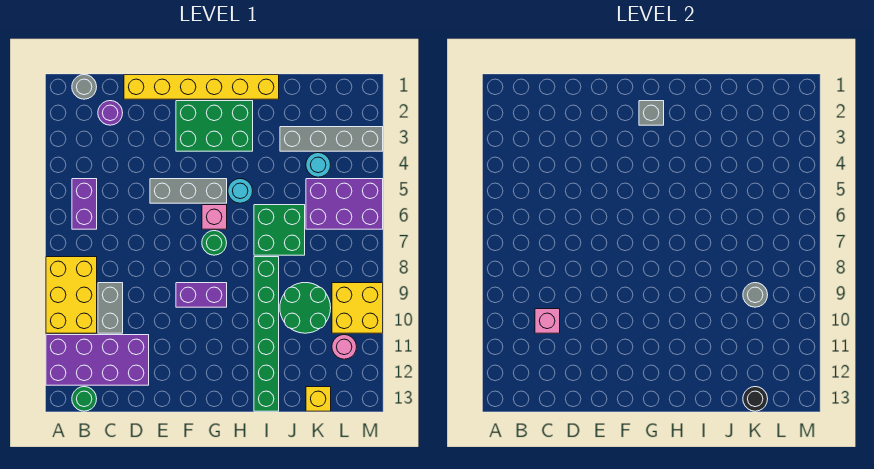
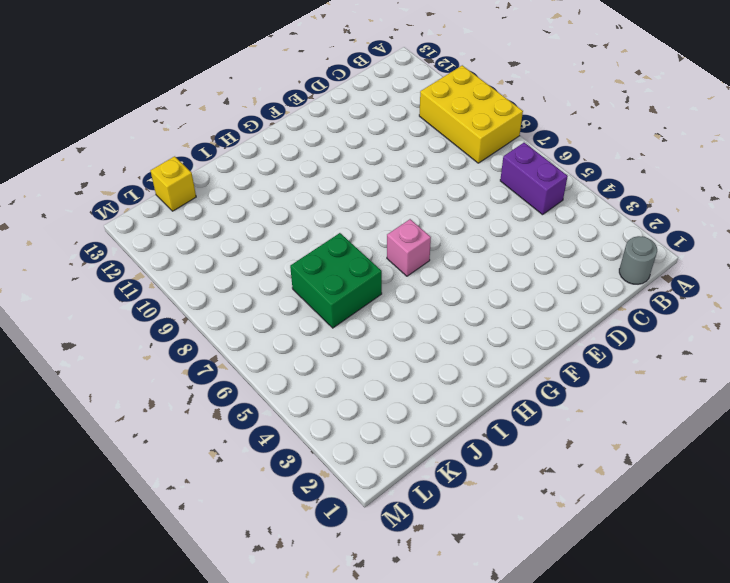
none -> purple 2x4 brick [46,335,149,385]
none -> green 1x1 round brick [72,387,97,411]
none -> purple 1x1 round brick [98,101,123,125]

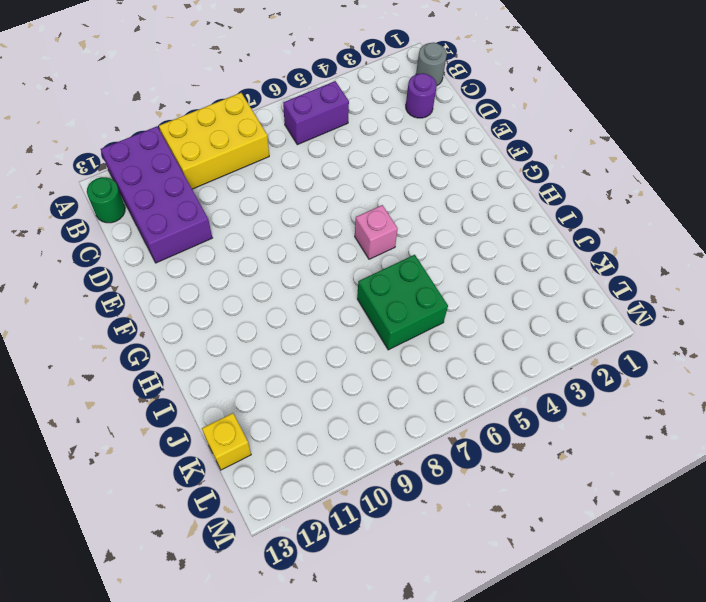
none -> grey 1x2 brick [98,283,123,333]
none -> yellow 1x6 brick [124,75,279,99]
none -> grey 1x3 brick [150,179,227,203]

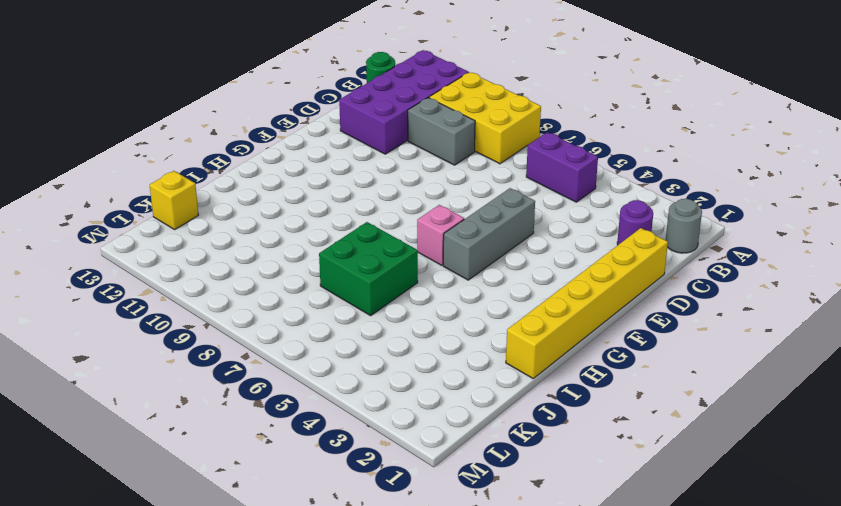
none -> green 2x3 brick [176,101,253,151]
none -> purple 1x2 brick [176,283,227,307]
none -> green 1x1 round brick [202,231,227,255]

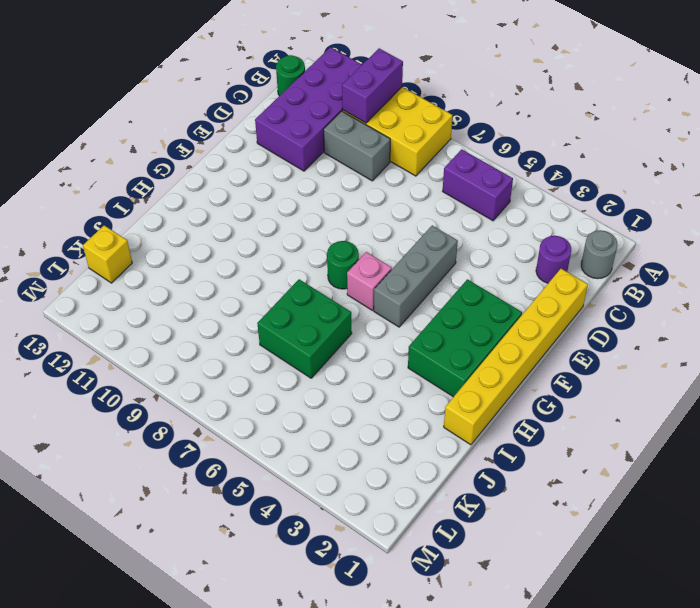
purple 1x2 brick [342,48,403,123] -> purple 1x2 brick moved to [176,283,227,307]
none -> cyan 1x1 round brick [228,179,253,203]
none -> green 1x6 brick [254,257,279,411]
none -> grey 1x4 brick [280,127,383,151]

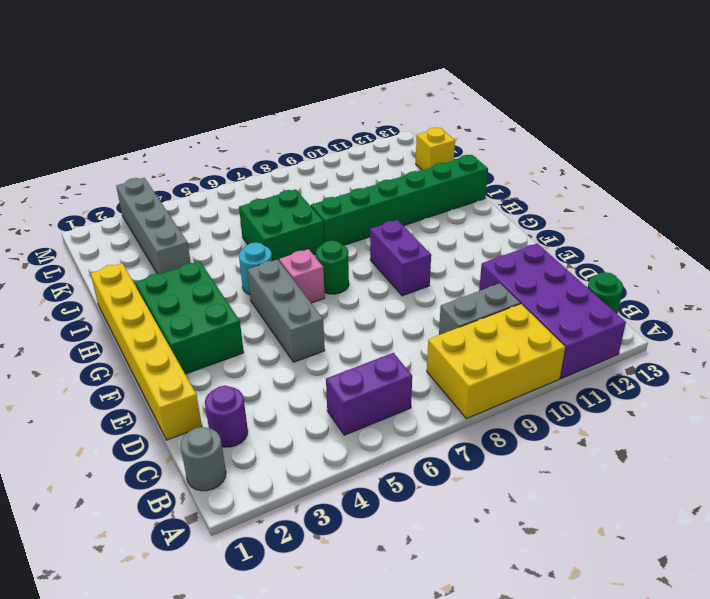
none -> green 2x2 round brick [280,283,331,333]
none -> cyan 1x1 round brick [306,153,331,177]
none -> purple 2x3 brick [306,179,383,229]

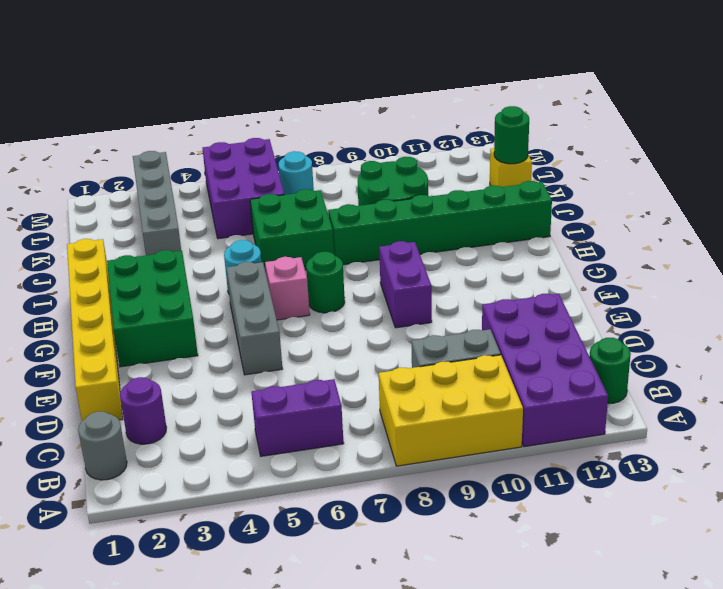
green 1x1 round brick [494,106,529,164] -> black 1x1 round brick [743,387,768,411]
cyan 1x1 round brick [279,151,314,195] -> cyan 1x1 round brick moved to [306,153,331,177]
none -> yellow 2x2 brick [332,283,383,333]
none -> pink 1x1 round brick [332,335,357,359]
none -> pink 1x1 brick [535,309,560,333]

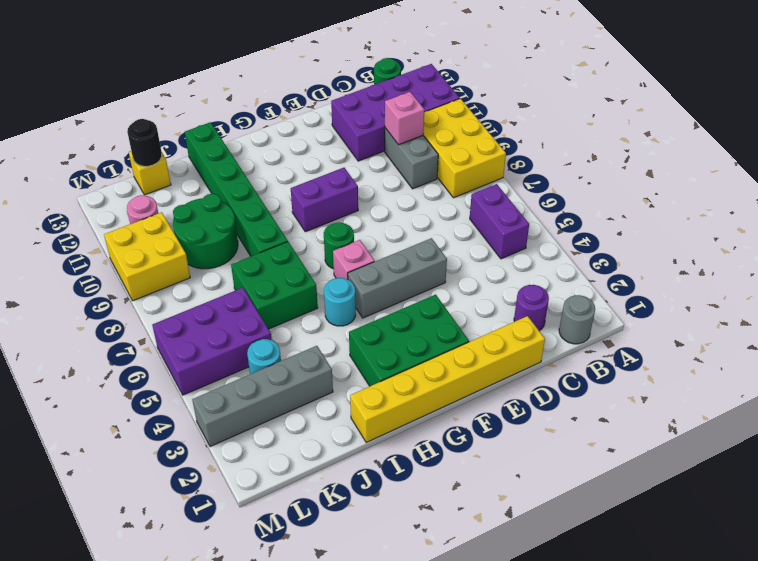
none -> grey 1x1 brick [639,101,664,125]
none -> grey 1x1 round brick [743,283,768,307]

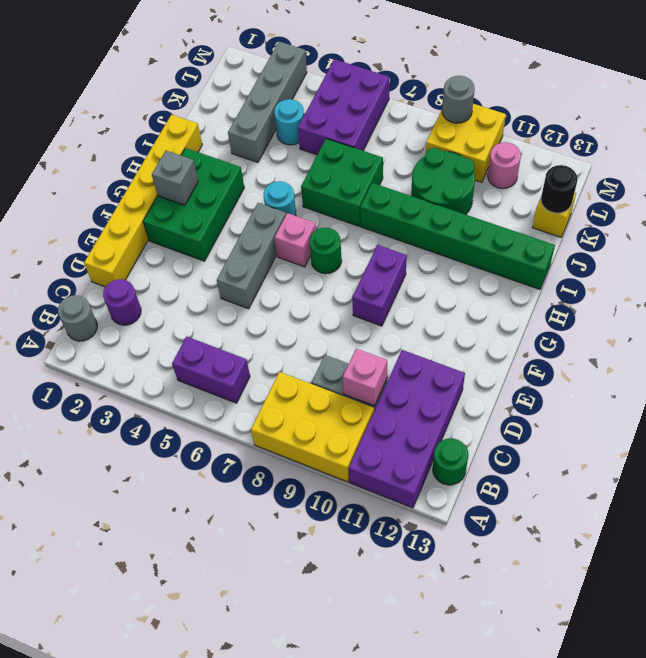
grey 1x1 round brick [442,76,475,123] -> grey 1x1 round brick moved to [743,283,768,307]

